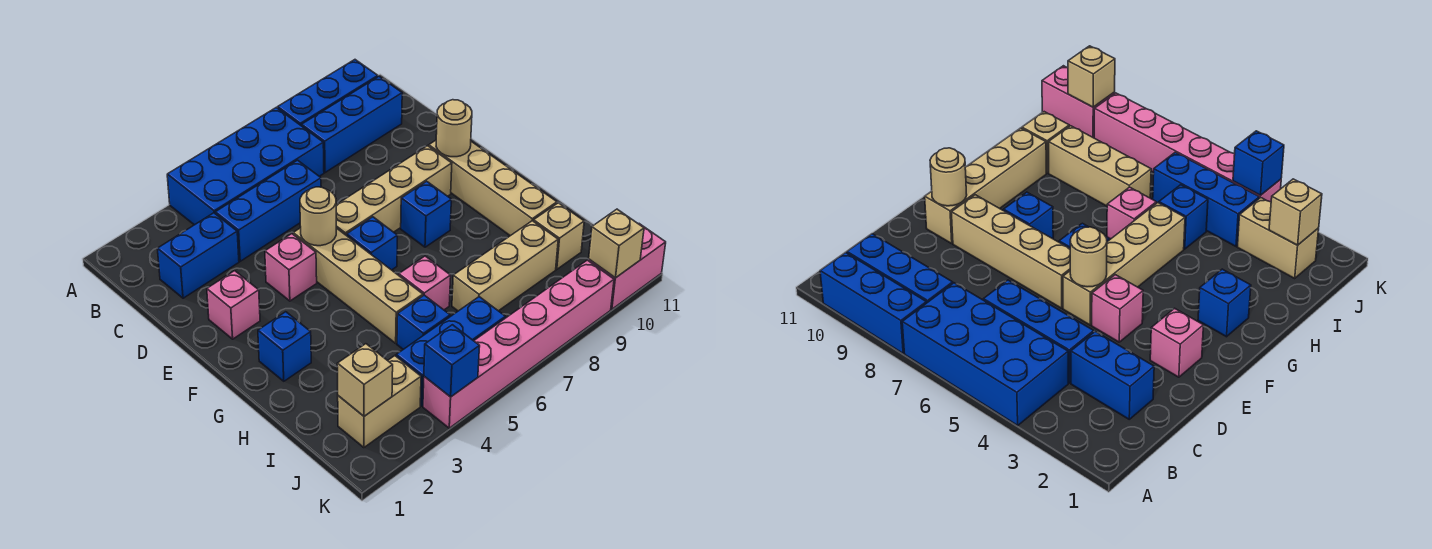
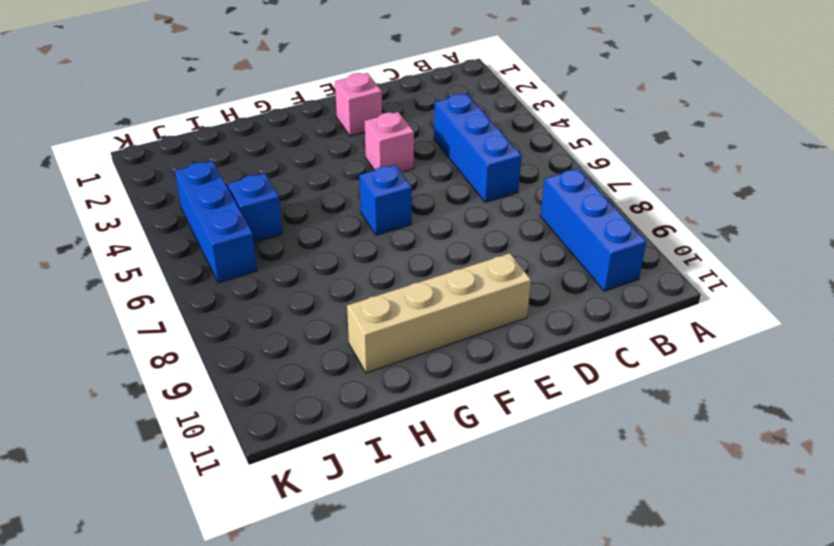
none -> blue 2x4 brick [167,108,324,225]
none -> blue 1x3 brick [278,60,378,126]
none -> blue 1x2 brick [157,213,239,298]

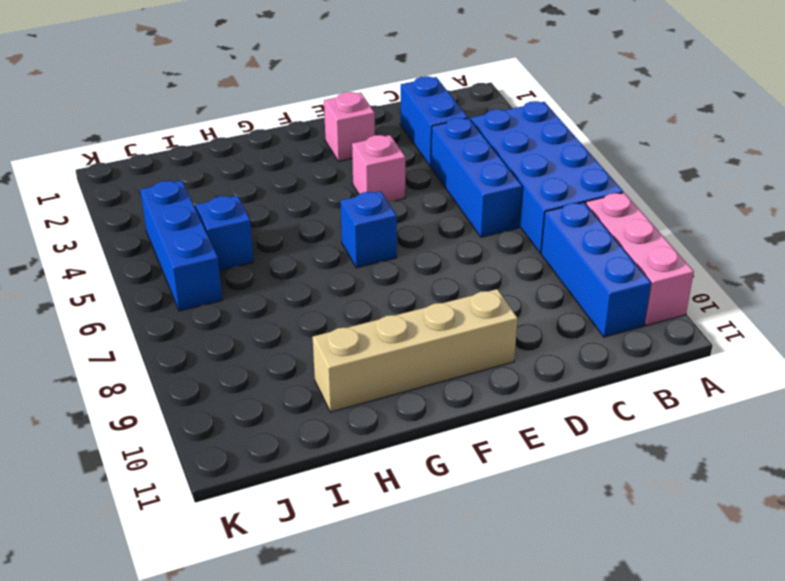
pink 1x3 brick [586,193,694,326] -> blue 1x3 brick [278,60,378,126]
none -> tan 1x4 brick [293,228,423,343]
none -> tan 1x4 brick [336,146,452,236]
none -> blue 1x1 brick [401,181,451,247]

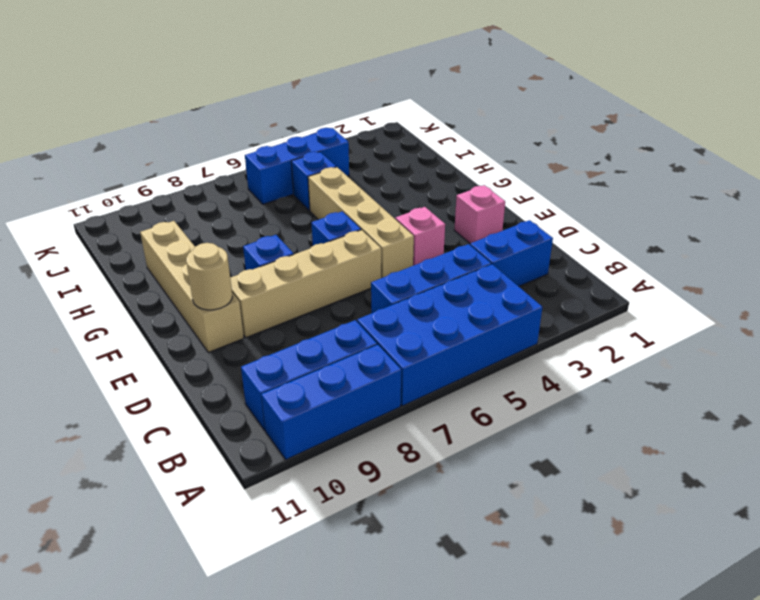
none -> blue 1x1 brick [258,312,311,381]
none -> pink 1x1 brick [399,256,451,310]
none -> tan 1x3 brick [452,221,558,311]

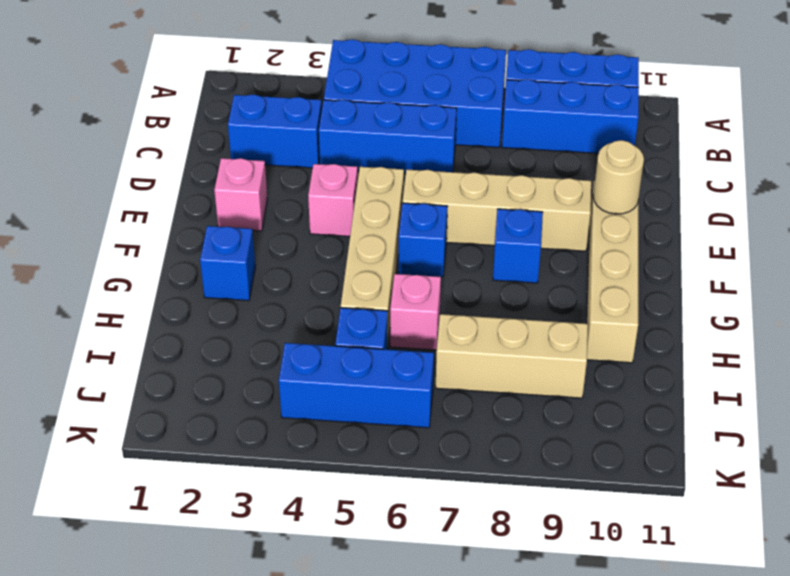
none -> tan 1x1 brick [534,203,584,269]
none -> tan 1x2 brick [338,356,421,448]
none -> pink 1x6 brick [423,260,614,428]

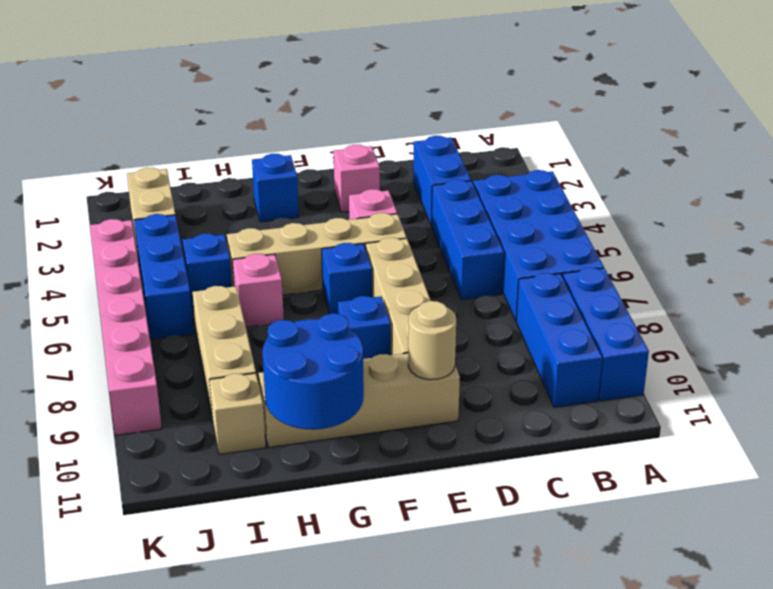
blue 2x2 round brick [262,314,364,430] -> none
none -> pink 1x2 brick [588,224,666,309]
none -> tan 1x1 round brick [300,187,336,246]
none -> tan 1x1 brick [337,344,393,416]

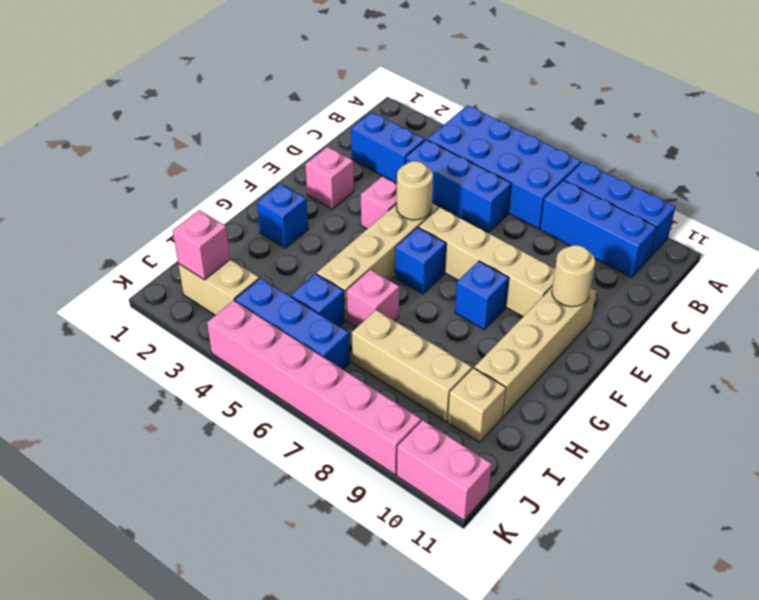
pink 1x1 brick [173,210,230,280] -> tan 1x1 brick [337,344,393,416]
none -> blue 1x1 brick [424,325,480,397]
none -> tan 1x1 brick [589,209,644,278]

